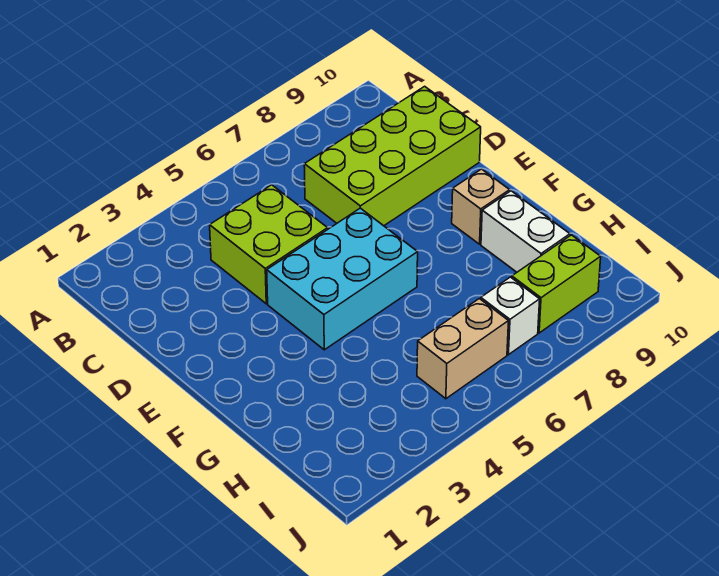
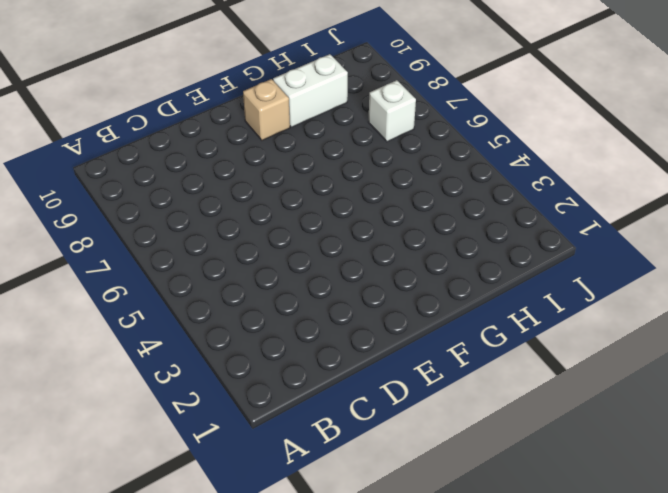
none -> lime 2x2 brick [210,185,328,304]
none -> lime 2x4 brick [304,86,481,226]

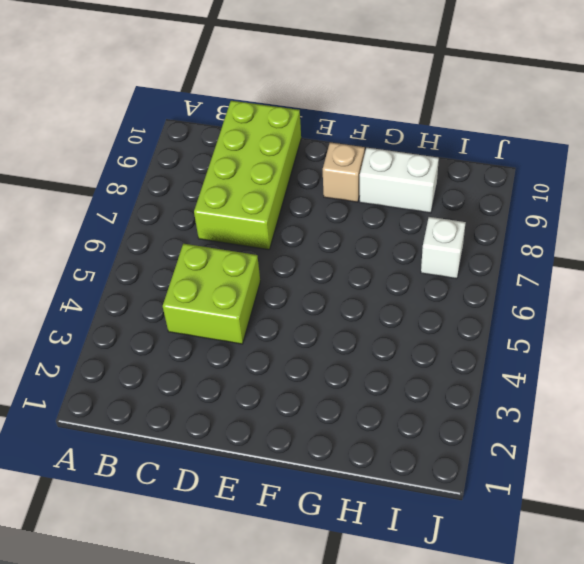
none -> cyan 2x3 brick [267,208,418,350]
none -> tan 1x2 brick [417,299,509,399]

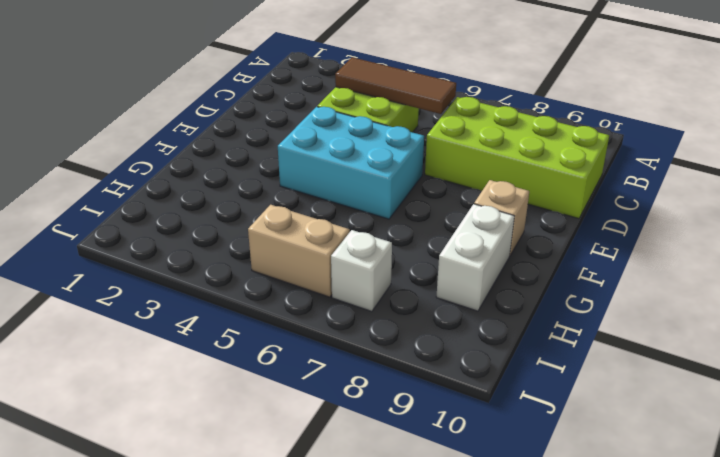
brown 1x3 tile [335,57,456,114] -> none
none -> lime 1x2 brick [512,235,601,333]

